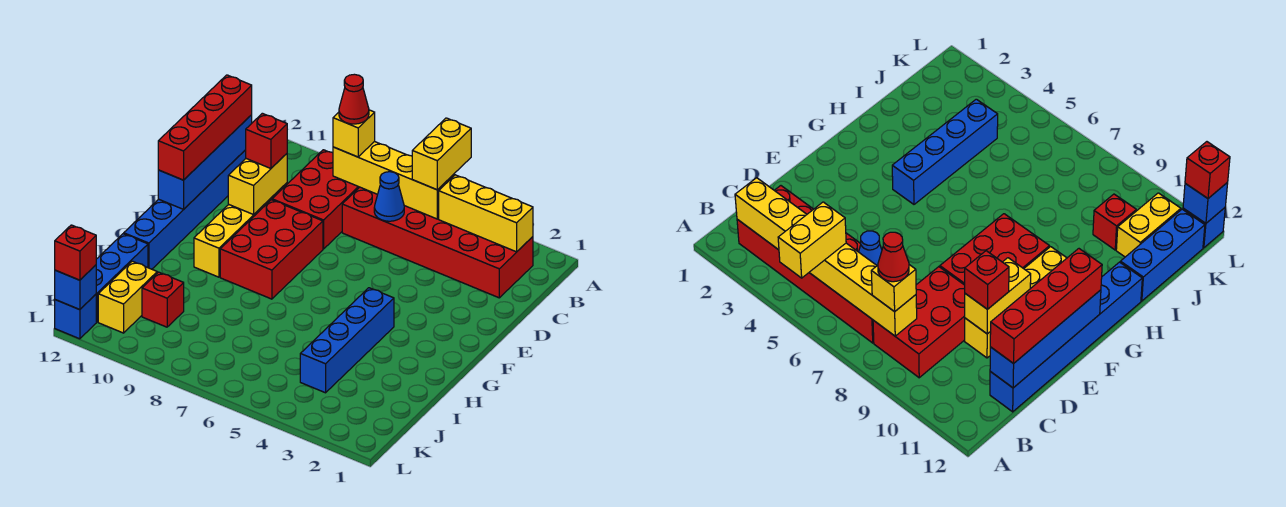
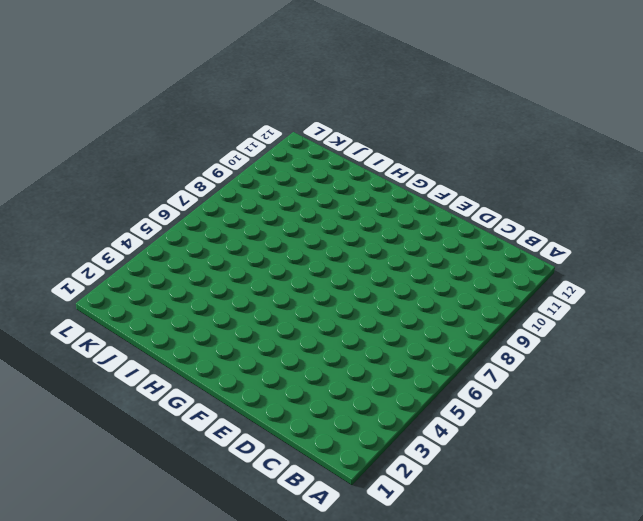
none -> red 2x6 brick [342,187,533,298]
none -> red 2x3 brick [272,150,359,249]
none -> blue 1x6 brick [124,150,246,269]

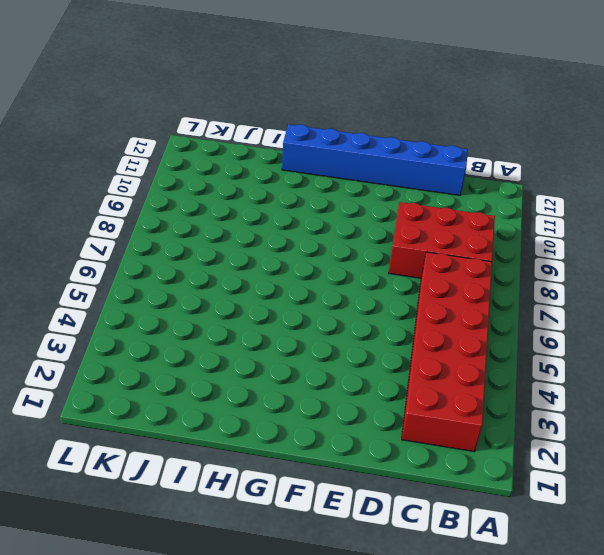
none -> yellow 1x4 brick [194,183,287,277]
none -> red 2x3 brick [220,200,323,299]
none -> blue 1x4 brick [300,288,394,393]

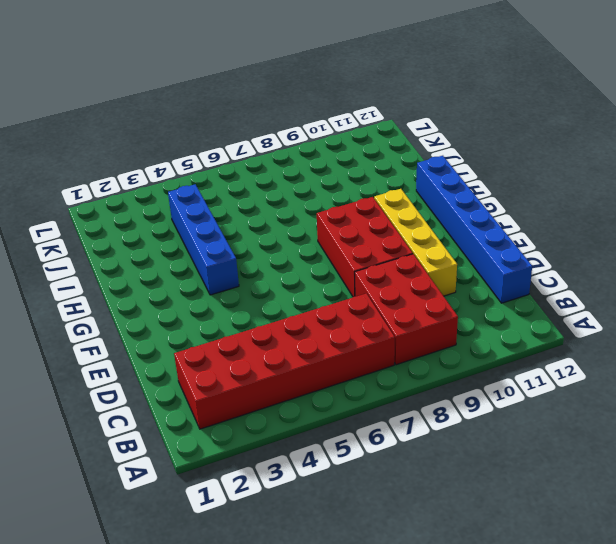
none -> blue 1x3 brick [96,234,148,322]
none -> red 1x1 brick [142,272,184,327]
none -> yellow 1x2 brick [98,261,157,333]

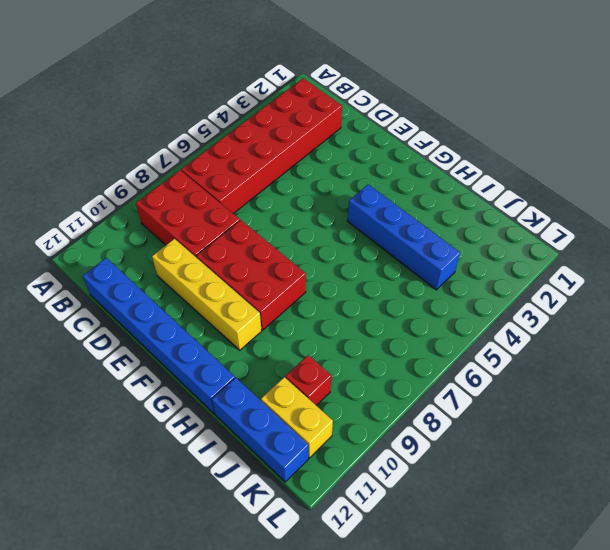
none -> blue 1x1 brick [55,294,96,339]
none -> yellow 1x3 brick [439,175,533,252]
none -> yellow 1x4 brick [333,141,454,219]

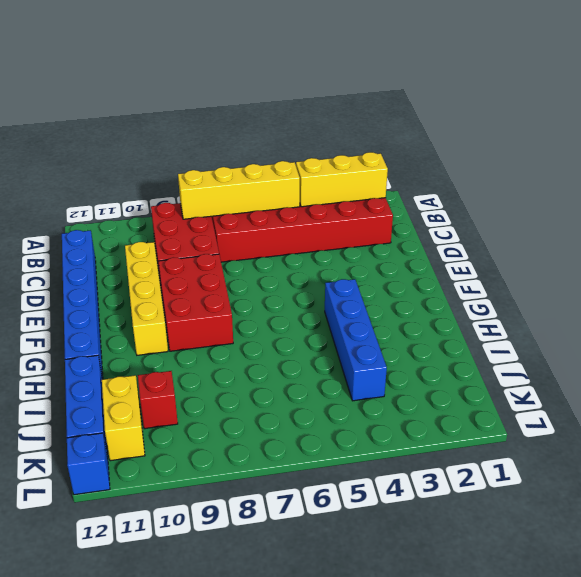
none -> blue 1x1 cone [374,172,404,221]
none -> blue 1x4 brick [158,115,252,209]
none -> yellow 1x2 brick [228,154,287,215]

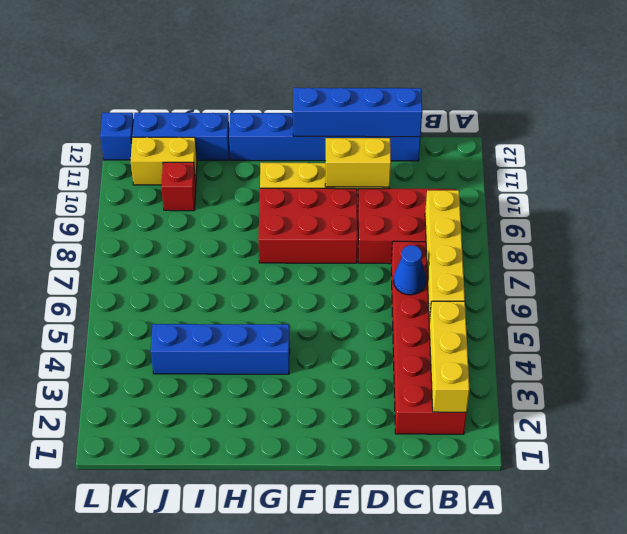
none -> blue 1x1 brick [55,265,96,310]
none -> yellow 1x2 brick [412,118,471,190]
none -> yellow 1x1 brick [333,110,375,157]

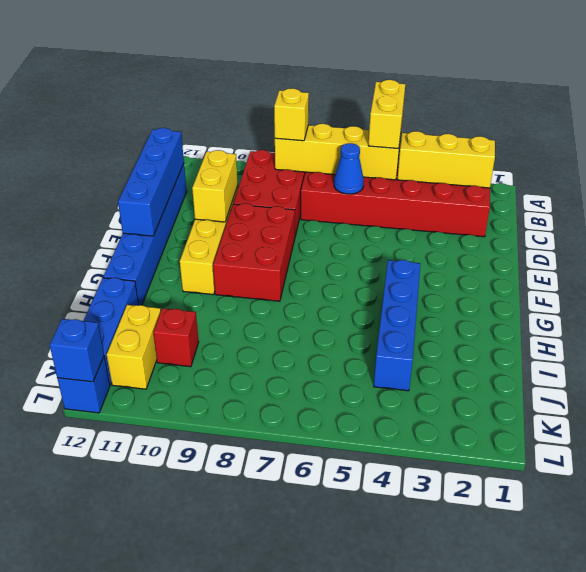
none -> red 1x4 brick [158,75,252,180]
none -> red 1x1 brick [246,113,287,168]
none -> red 1x1 brick [55,225,96,280]

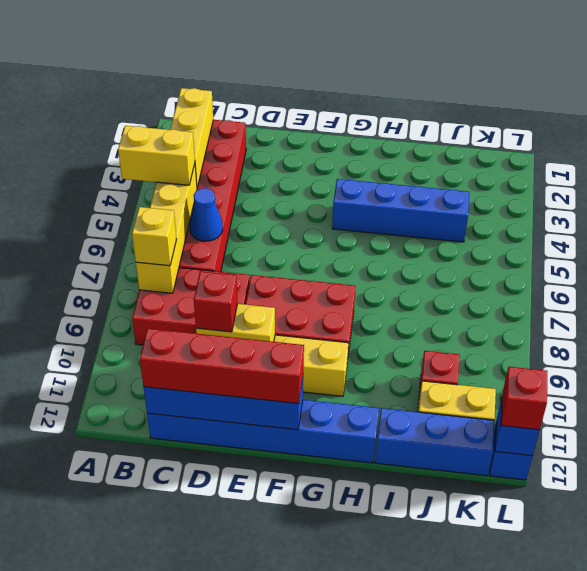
none -> red 1x1 cone [339,74,369,124]

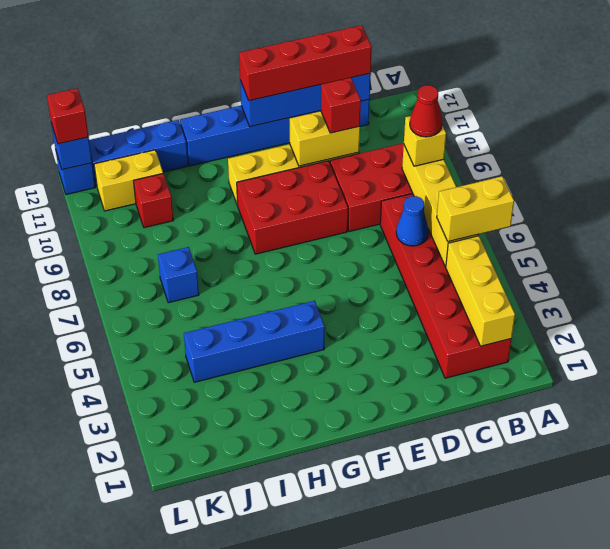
blue 1x1 brick [158,247,199,303] -> none

